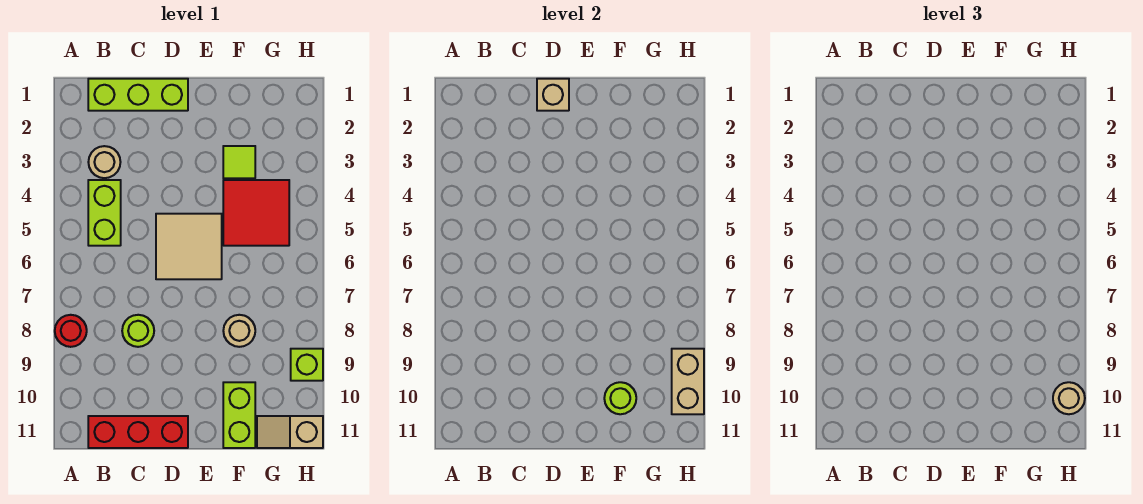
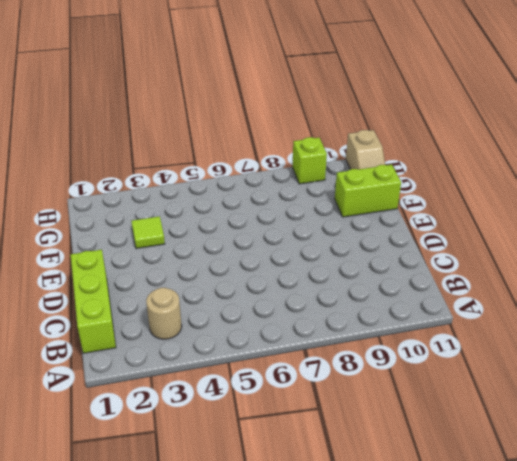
none -> red 1x1 round brick [55,315,87,347]
none -> lime 1x2 brick [88,180,121,246]
none -> red 1x3 brick [88,416,188,448]

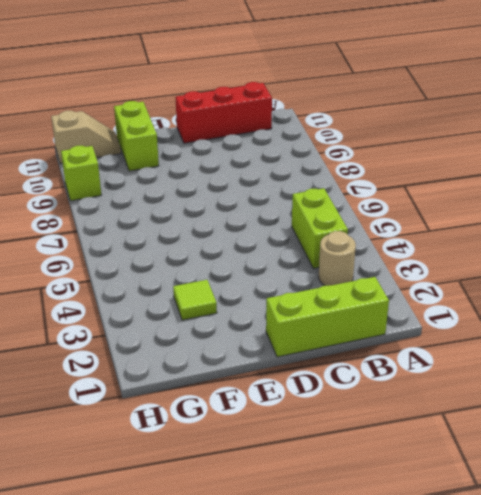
none -> red 1x1 round brick [55,315,87,347]
none -> lime 1x1 round brick [122,315,154,347]
none -> tan 2x2 tile [156,214,222,279]

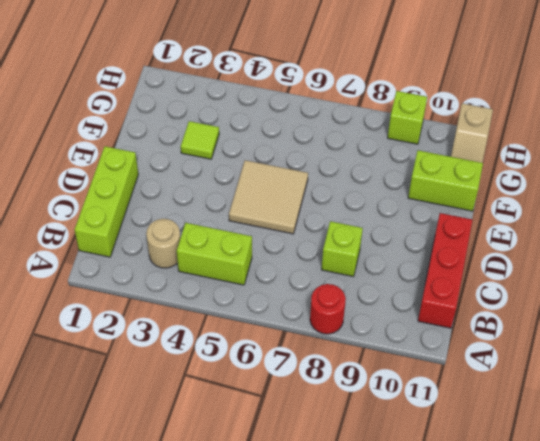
lime 1x1 brick [322,221,363,277] -> lime 1x1 round brick [122,315,154,347]
none -> red 2x2 tile [223,180,289,246]
none -> tan 1x1 round brick [223,315,255,347]
none -> tan 1x1 brick [537,79,569,111]

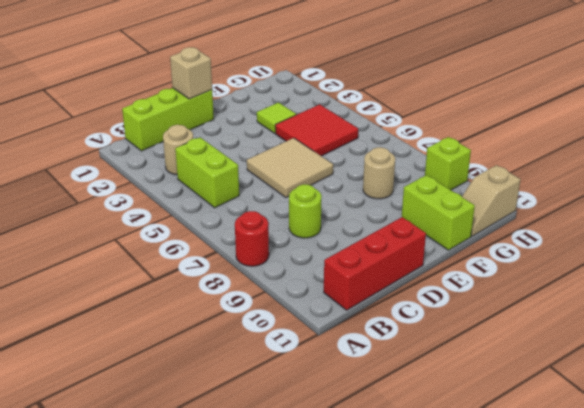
none -> lime 1x1 round brick [604,382,636,414]
none -> tan 1x2 brick [672,349,704,414]
none -> tan 1x1 round brick [1053,382,1085,414]

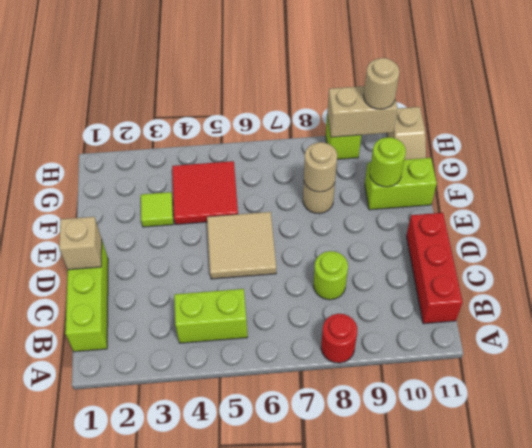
tan 1x1 round brick [304,142,337,192] -> tan 1x1 round brick moved to [88,146,120,178]

